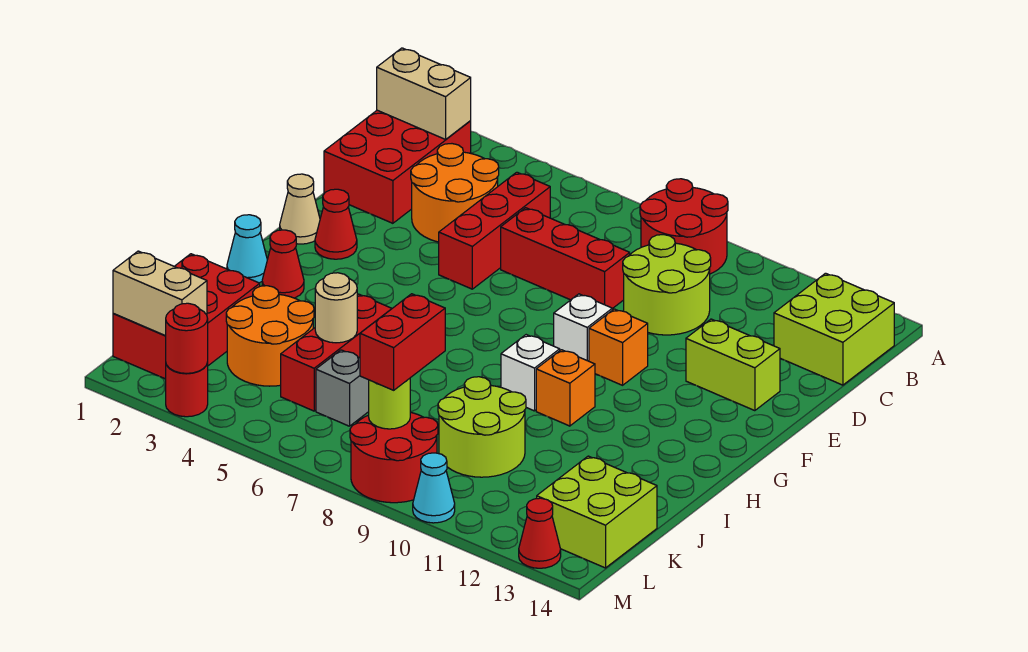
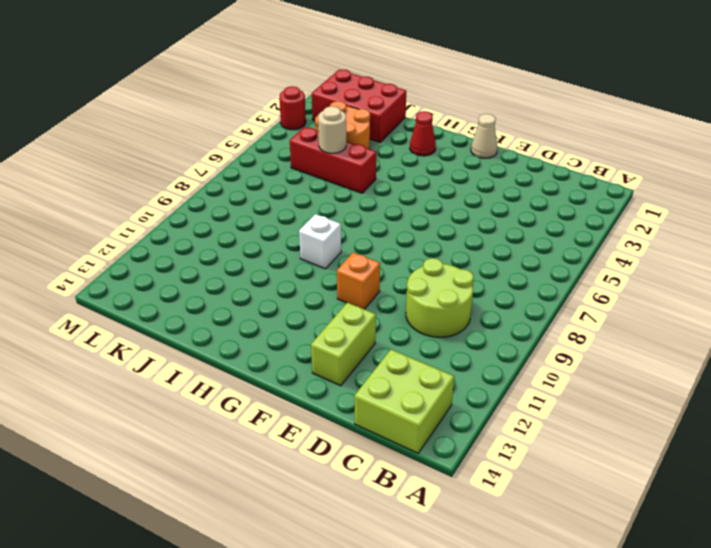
none -> red 2x2 round brick [640,179,728,274]
none -> red 2x3 brick [324,110,471,223]
none -> orange 2x2 round brick [411,144,499,242]
none -> red 1x3 brick [439,172,550,289]

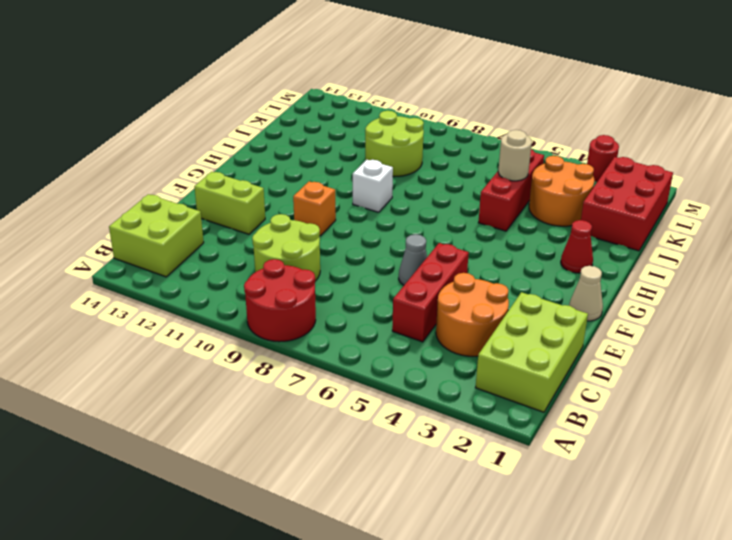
lime 2x3 brick [475,292,588,412] -> red 2x3 brick [324,110,471,223]
grey 1x1 cone [399,234,427,285] -> none
none -> red 1x3 brick [501,208,630,309]
none -> red 1x1 cone [315,189,357,259]
none -> white 1x1 brick [554,294,612,361]
none -> cyan 1x1 cone [227,215,267,283]

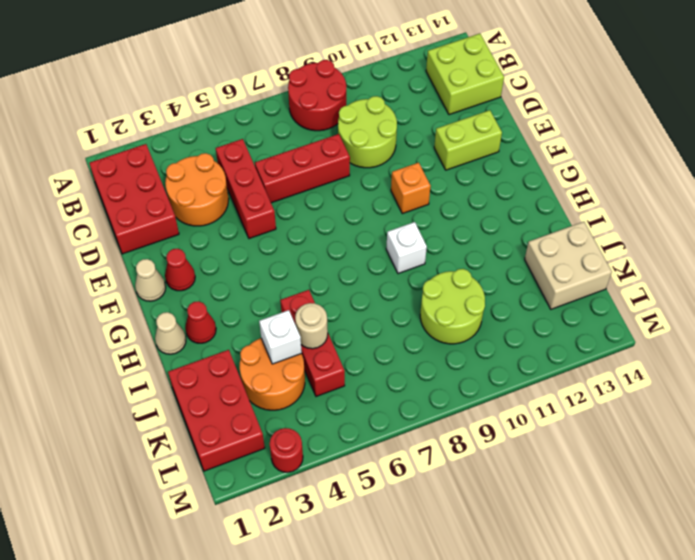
tan 1x1 cone [155,312,186,354] -> cyan 1x1 cone [227,215,267,283]
white 1x1 brick [259,310,302,364] -> white 1x1 brick moved to [554,294,612,361]
tan 2x2 brick [525,222,612,309] -> lime 2x2 brick [537,456,657,568]
none -> orange 1x1 brick [536,350,595,426]
none -> grey 1x1 brick [316,350,369,426]
none -> red 2x2 round brick [350,412,438,503]
none -> cyan 1x1 cone [413,453,455,523]

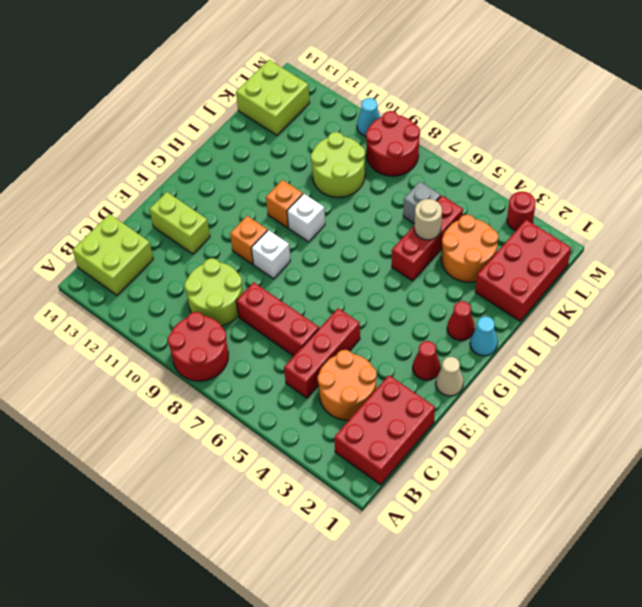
none -> red 1x1 cone [519,498,561,568]
none -> tan 1x2 brick [377,48,471,139]
none -> tan 1x2 brick [113,251,207,336]
none -> lime 1x1 round brick [369,378,410,429]

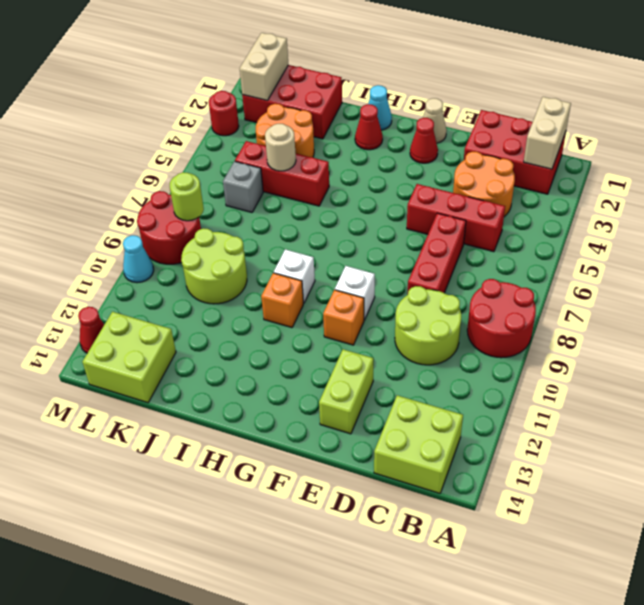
none -> red 1x1 round brick [166,303,208,373]
none -> red 1x2 brick [360,294,445,390]

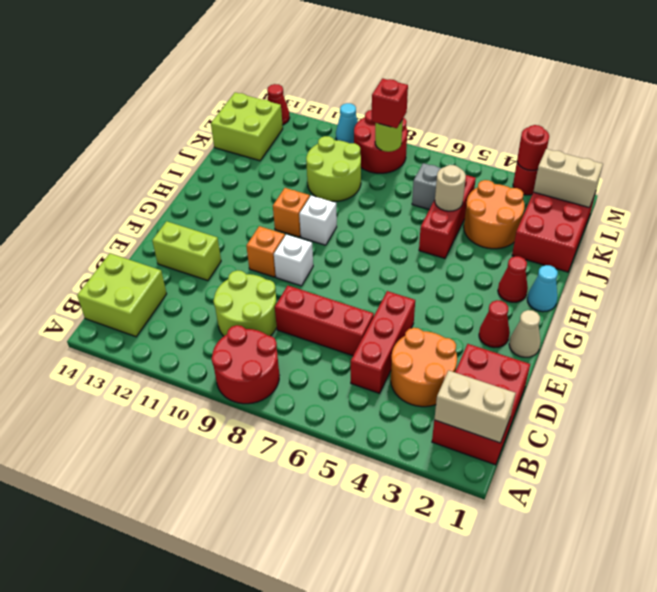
red 1x1 brick [372,79,408,128] -> red 1x2 brick [360,294,445,390]

